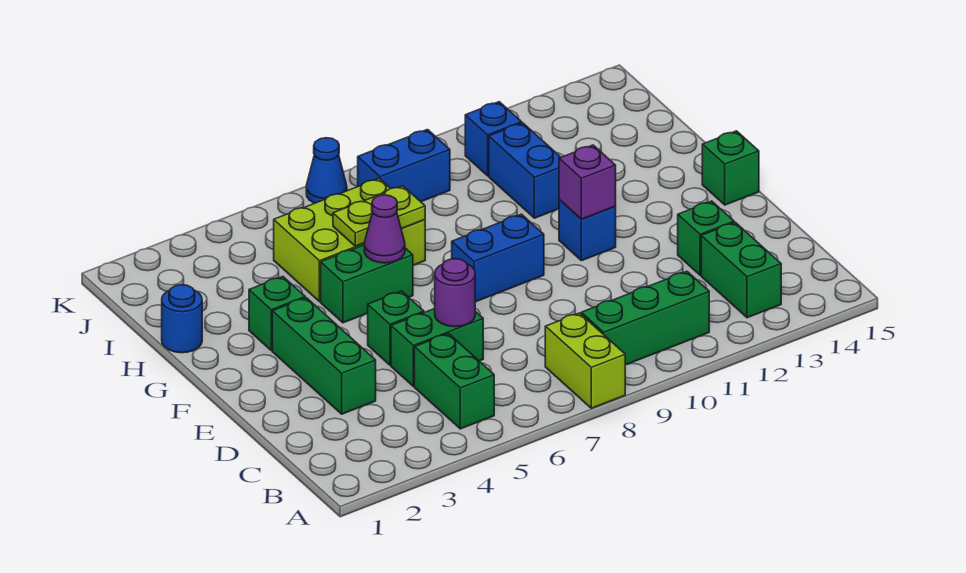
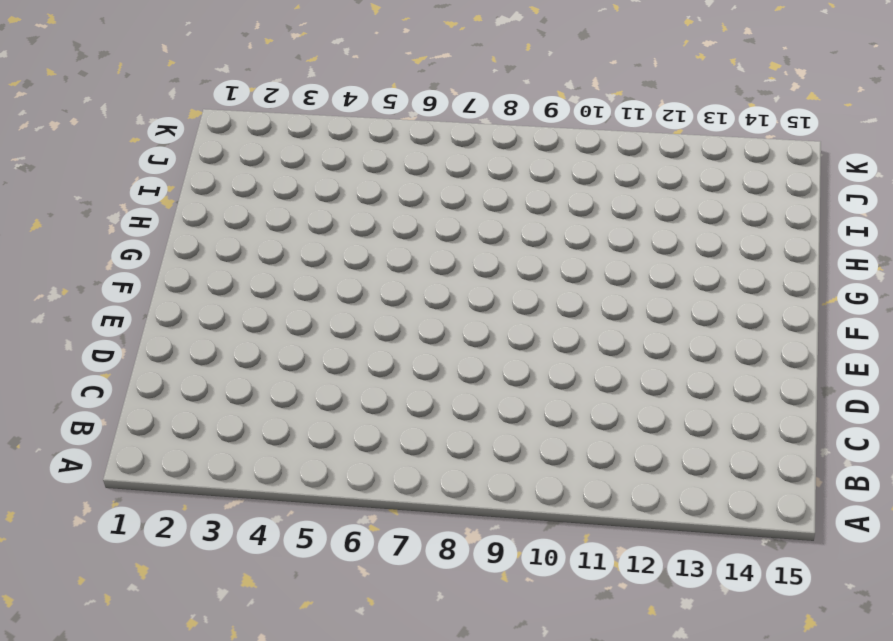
none -> lime 1x2 brick [545,313,625,408]
none -> green 1x2 brick [414,334,494,429]
none -> green 1x3 brick [581,271,709,365]

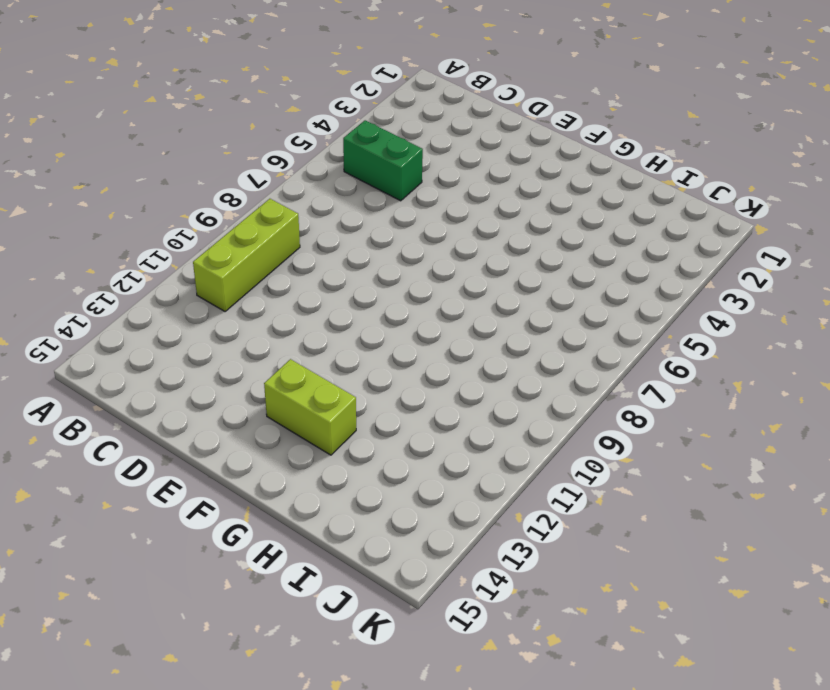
lime 1x3 brick [193,199,300,312] -> green 1x3 brick [581,271,709,365]
lime 1x2 brick [264,359,356,455] -> lime 1x2 brick moved to [545,313,625,408]
none -> green 1x2 brick [701,222,781,318]
none -> green 1x3 brick [272,298,376,414]
none -> green 1x2 brick [391,309,483,386]

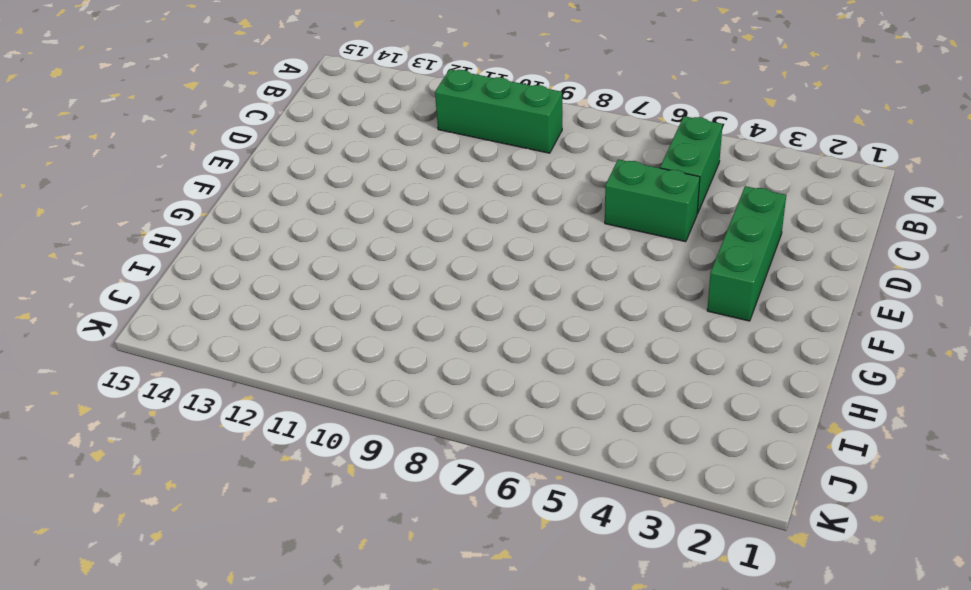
none -> lime 1x2 brick [545,313,625,408]
none -> green 1x2 brick [701,222,781,318]
none -> green 1x1 brick [678,201,734,275]

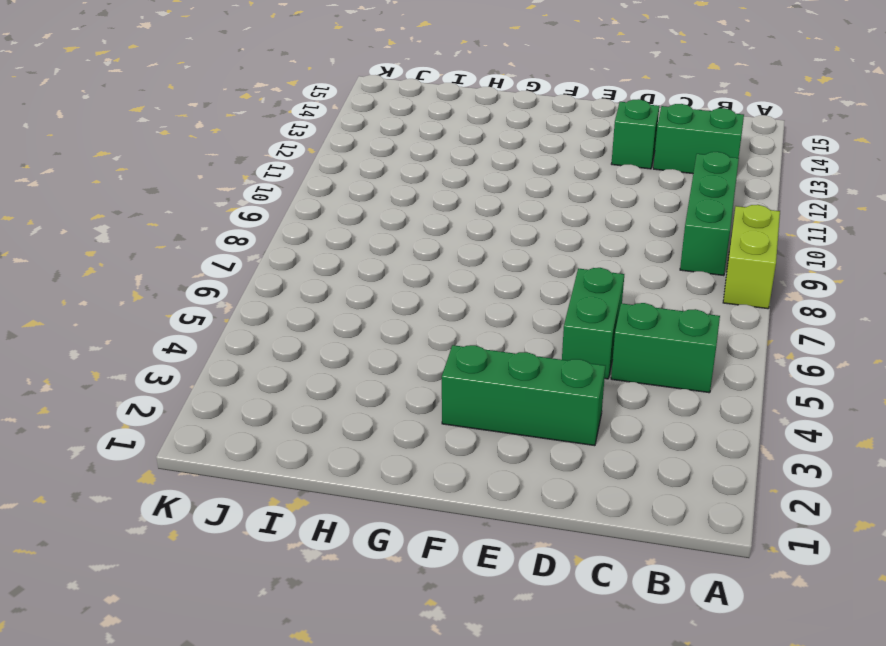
lime 1x2 brick [723,205,780,309] -> lime 1x2 brick turned to [545,313,625,408]
none -> green 1x1 brick [367,291,424,365]
none -> blue 1x2 brick [452,214,544,302]
none -> blue 1x1 brick [559,200,616,261]

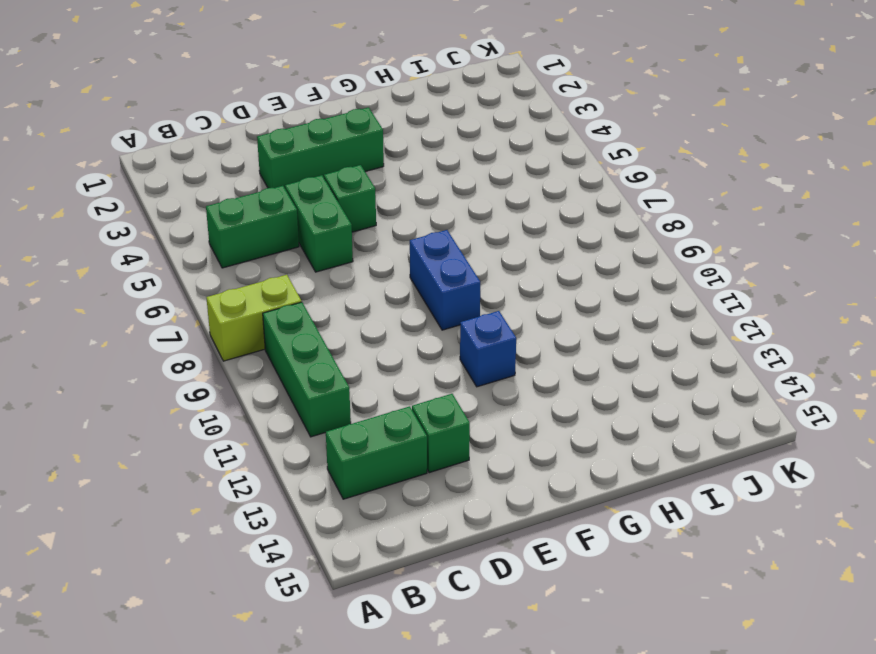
none -> green 1x1 brick [702,131,759,205]
none -> green 1x1 brick [249,277,305,351]
none -> green 1x2 brick [321,245,413,323]

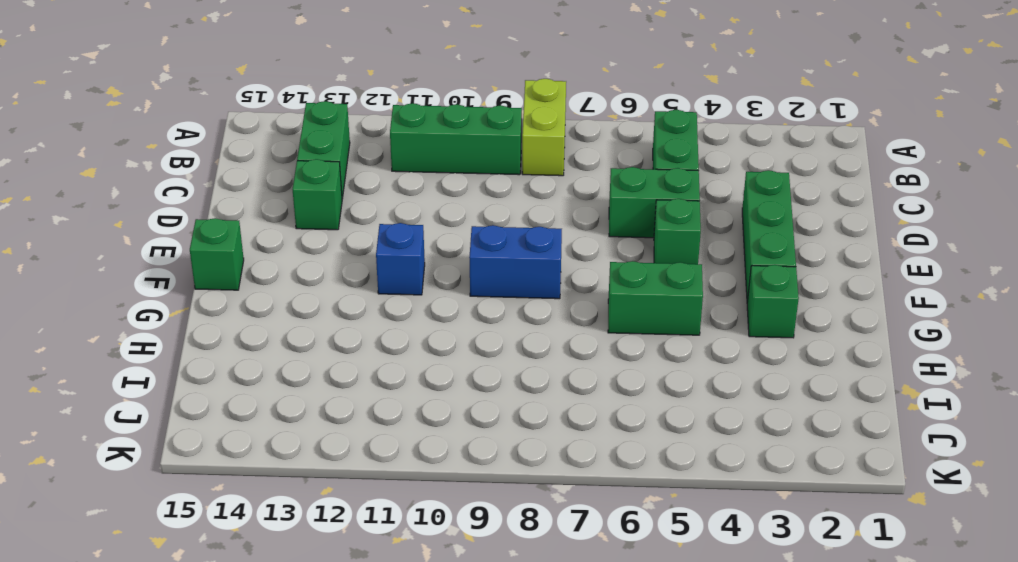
none -> blue 1x1 round brick [162,285,202,353]
none -> lime 2x3 brick [274,178,425,302]
none -> blue 1x2 brick [489,123,561,218]

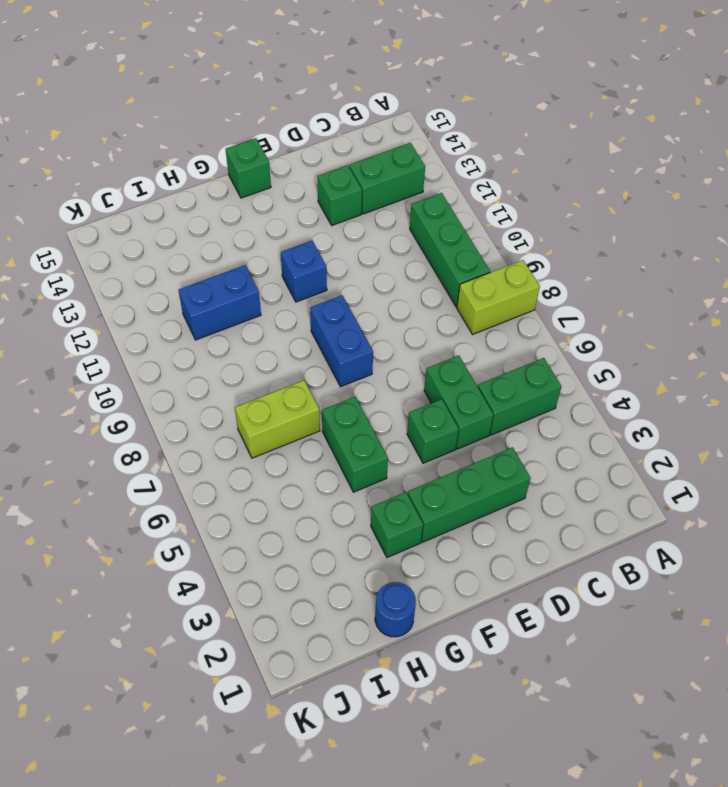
lime 1x2 brick [235,380,320,458] -> lime 2x3 brick [274,178,425,302]
none -> blue 1x2 brick [358,130,450,202]
none -> blue 1x1 brick [465,102,522,176]
none -> blue 1x1 cone [306,138,347,203]

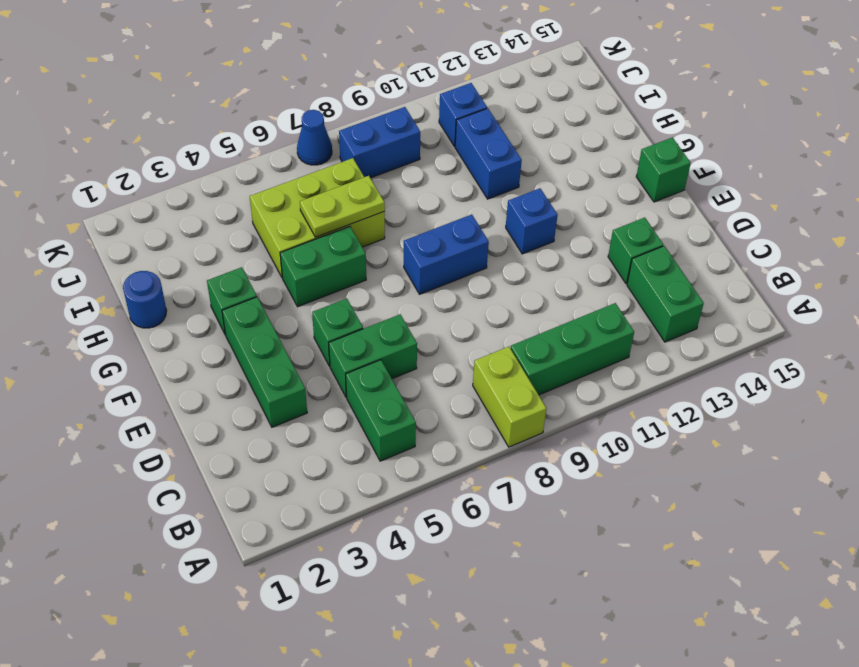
none -> purple 1x1 round brick [435,259,475,327]
none -> purple 1x1 brick [559,145,616,219]
none -> purple 1x1 cone [364,195,405,263]

